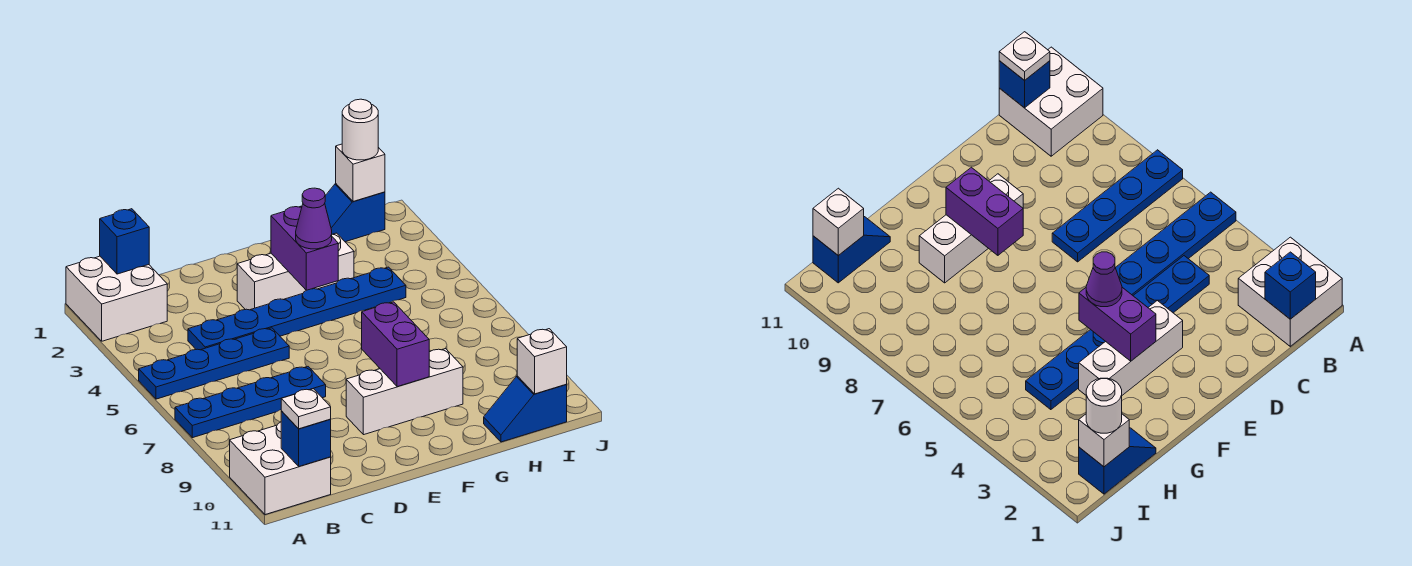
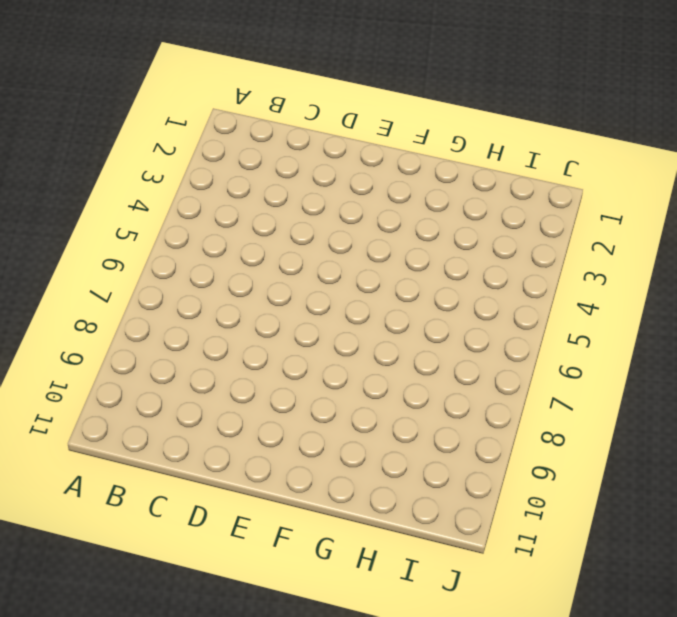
none -> white 2x2 brick [66,256,167,341]
none -> blue 1x4 plate [139,328,289,399]
none -> blue 1x4 plate [175,367,326,438]

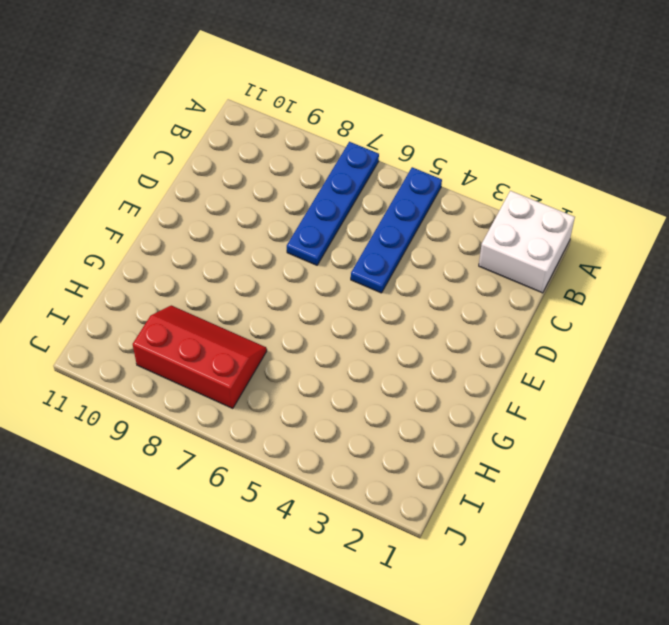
red 2x3 slope [133,305,267,409] -> none
none -> white 2x2 brick [230,422,331,515]
none -> blue 1x6 plate [188,267,406,350]
none -> white 1x3 brick [237,233,354,310]

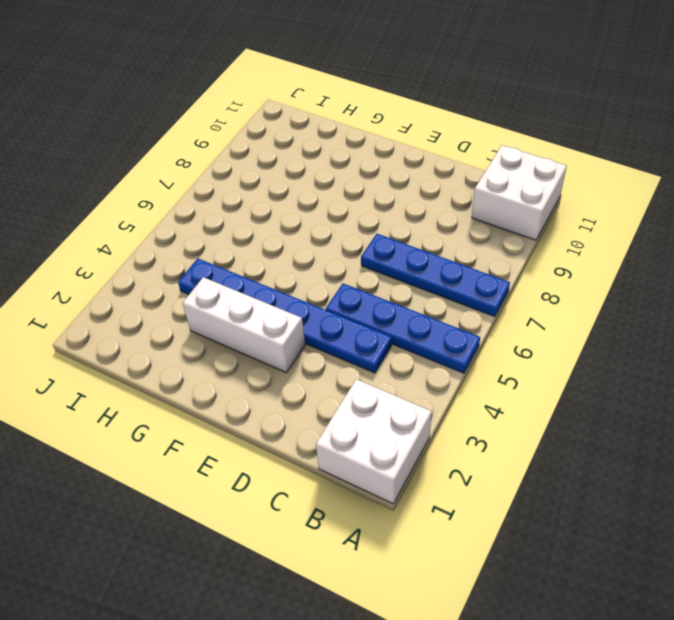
none -> white 1x3 brick [346,349,463,435]
none -> blue 1x2 slope [325,184,385,242]
none -> blue 1x2 slope [484,376,567,442]

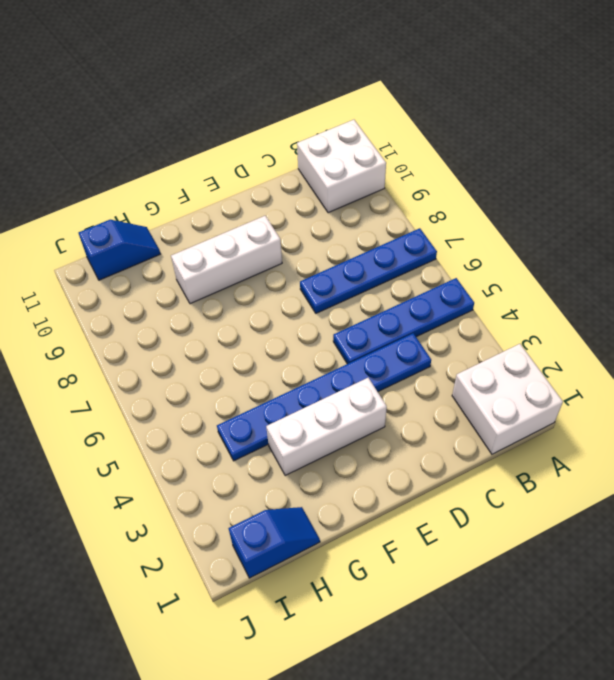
none -> blue 1x1 brick [100,209,149,274]
none -> blue 1x1 brick [281,411,331,467]
none -> purple 1x2 brick [271,206,338,290]

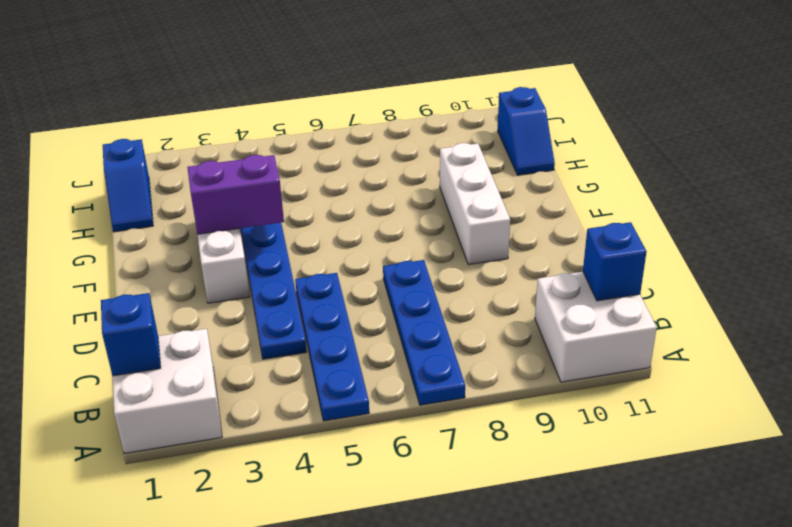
none -> purple 1x2 brick [362,302,429,387]
none -> white 1x1 brick [336,144,385,201]
none -> white 1x1 brick [517,329,567,394]

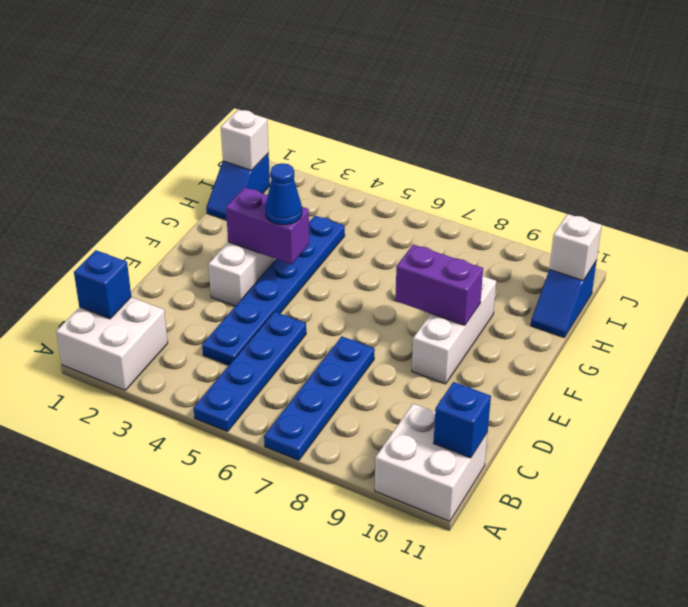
blue 1x1 cone [265,163,302,225] -> purple 1x1 cone [296,188,332,249]
none -> white 1x1 plate [281,389,331,429]
none -> white 1x1 round brick [342,99,378,160]

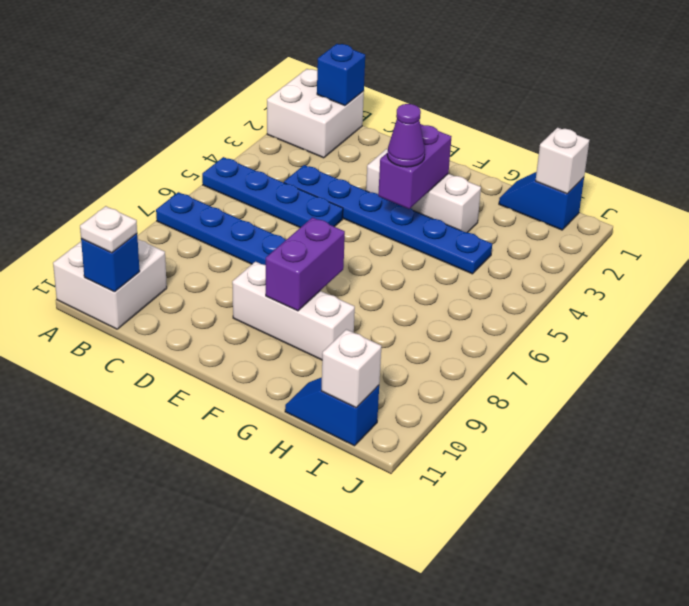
none -> white 1x1 round brick [342,99,378,160]

